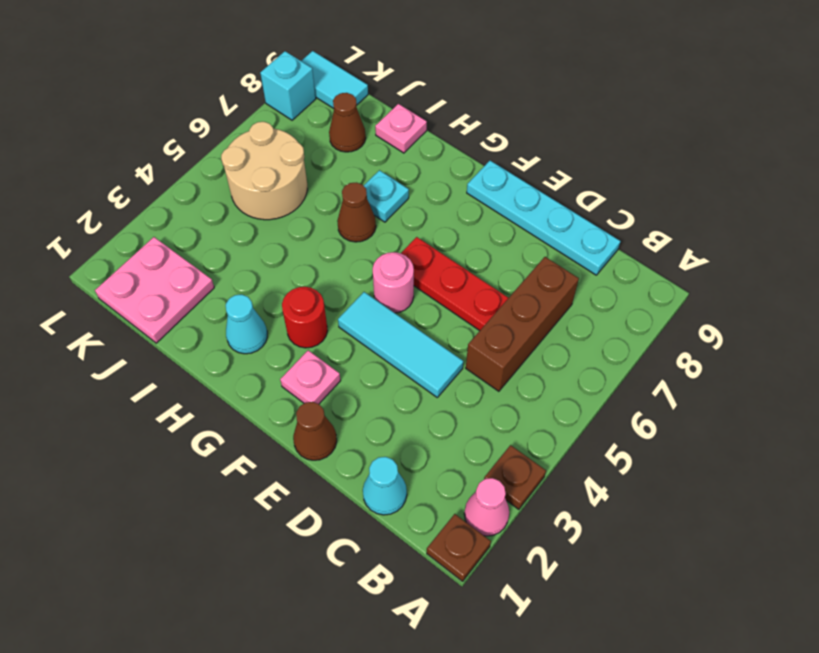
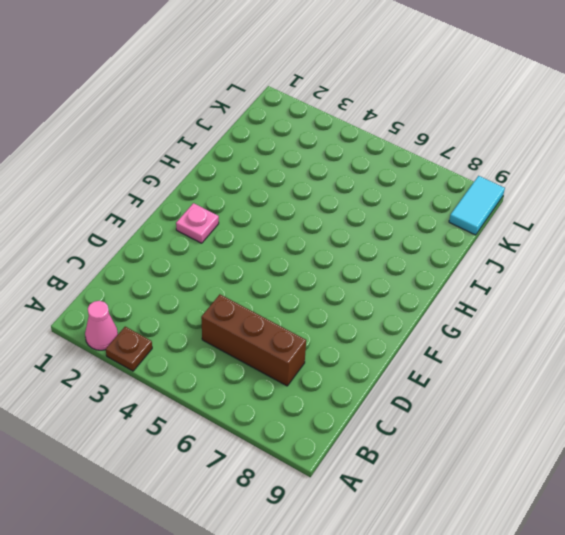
none -> brown 1x1 plate [427,514,491,581]
none -> cyan 1x1 cone [363,457,407,515]
none -> cyan 1x4 plate [467,161,620,275]

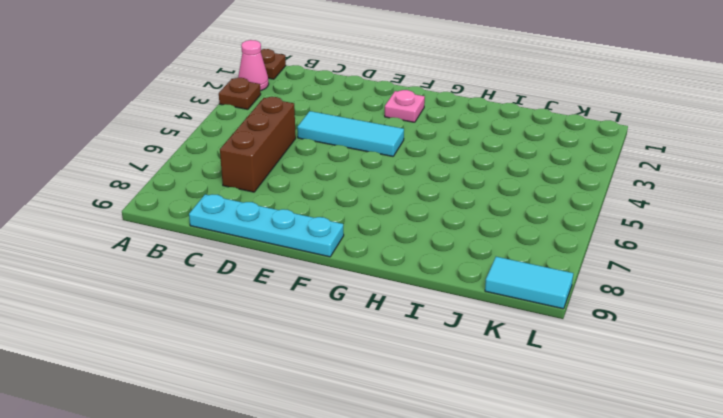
none -> cyan 1x1 cone [363,457,407,515]
none -> red 1x3 plate [401,237,508,331]
none -> brown 1x1 cone [293,402,337,460]

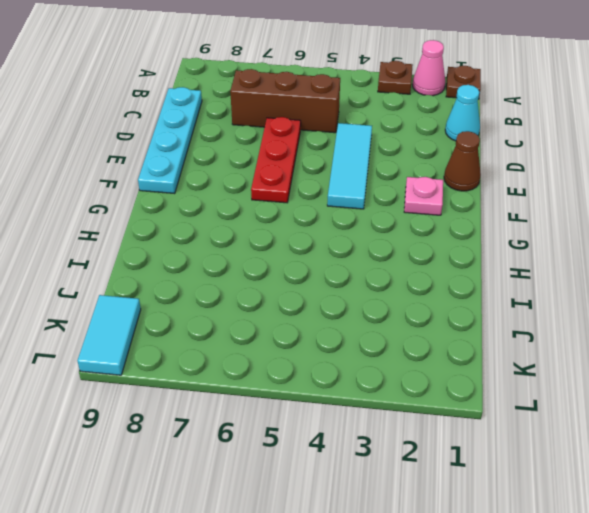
none -> pink 1x1 round brick [373,252,414,313]
none -> red 1x1 round brick [282,287,328,348]
none -> cyan 1x1 cone [226,294,267,354]

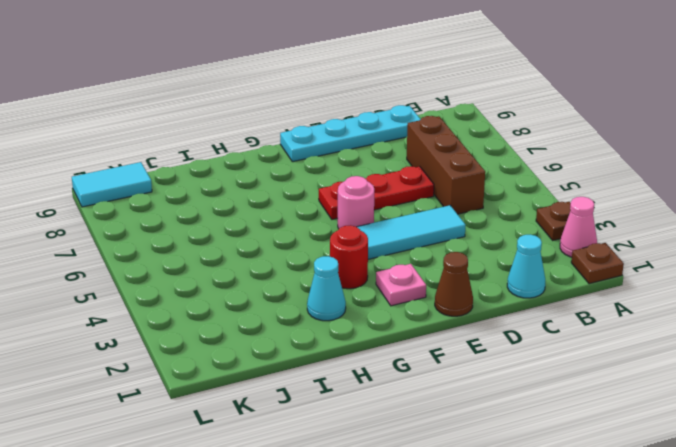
none -> brown 1x1 cone [337,182,376,242]
none -> cyan 1x1 plate [364,170,409,222]
none -> pink 1x1 plate [375,104,427,153]

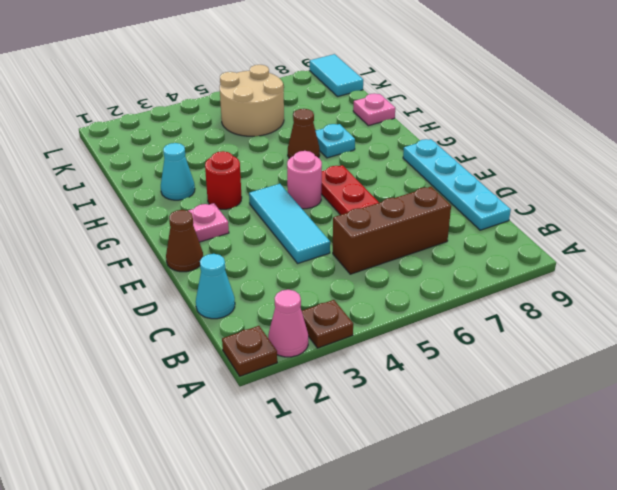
none -> pink 2x2 plate [95,237,214,343]
none -> brown 1x1 cone [329,93,366,152]
none -> cyan 1x1 brick [260,51,316,120]

